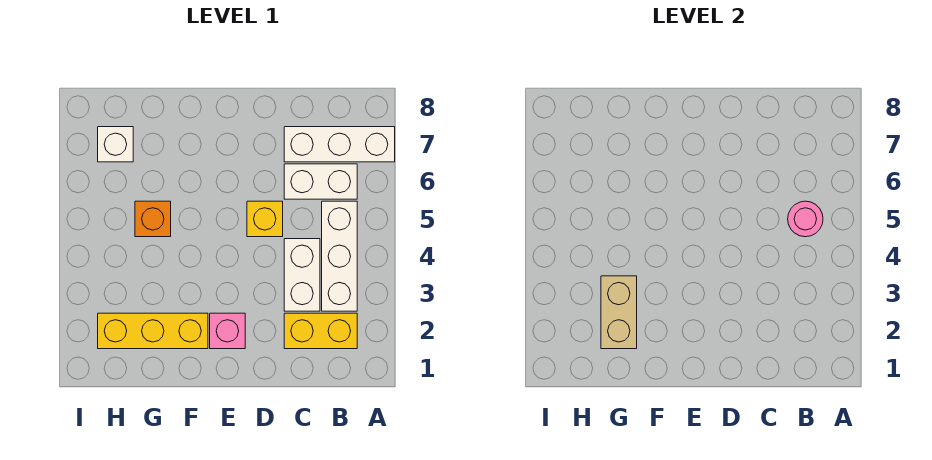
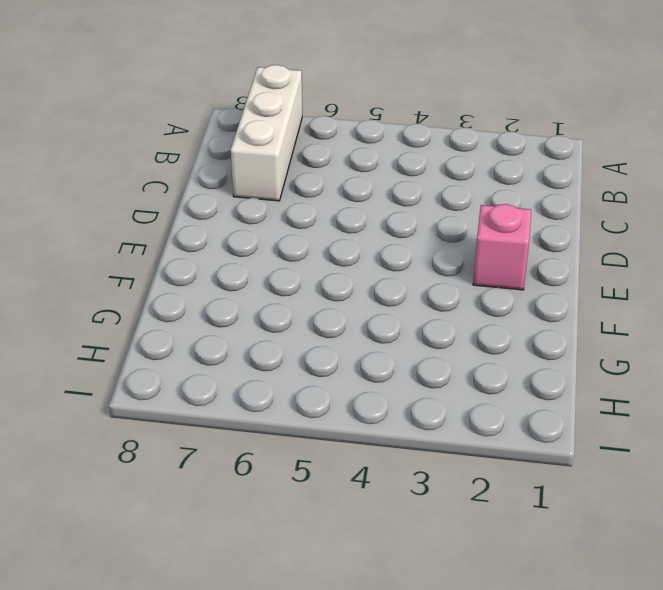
none -> yellow 1x2 brick [284,313,357,349]
none -> white 1x3 brick [322,201,357,311]
none -> white 1x2 brick [284,164,357,199]

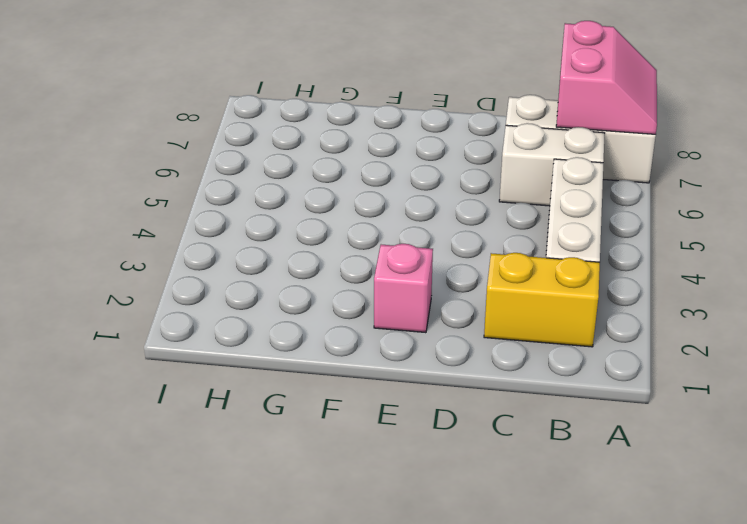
pink 2x2 slope [556,21,657,134] -> none
none -> white 1x2 brick [284,239,320,311]
none -> yellow 1x1 brick [247,201,283,237]
none -> yellow 1x3 brick [98,313,208,349]

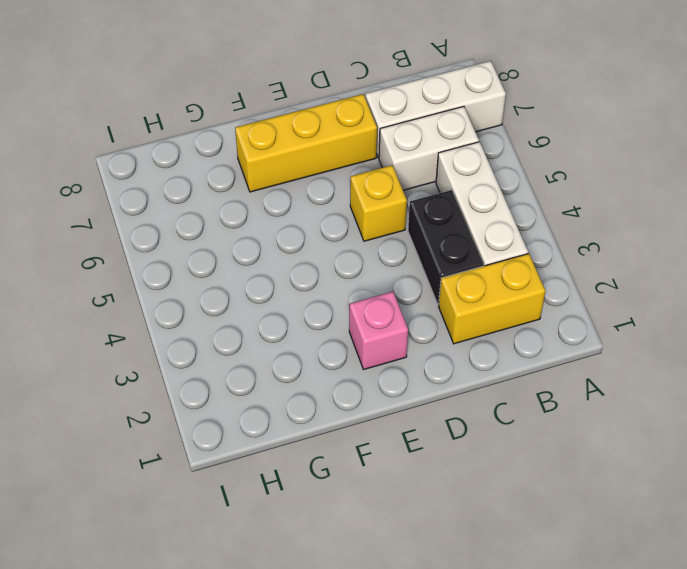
black 1x2 brick [408,190,483,305] -> white 1x2 brick [284,239,320,311]
yellow 1x3 brick [235,94,377,192] -> yellow 1x3 brick moved to [98,313,208,349]
none -> orange 1x1 brick [135,201,171,237]
none -> white 1x1 brick [98,127,133,162]
none -> pink 1x1 round brick [788,201,823,237]

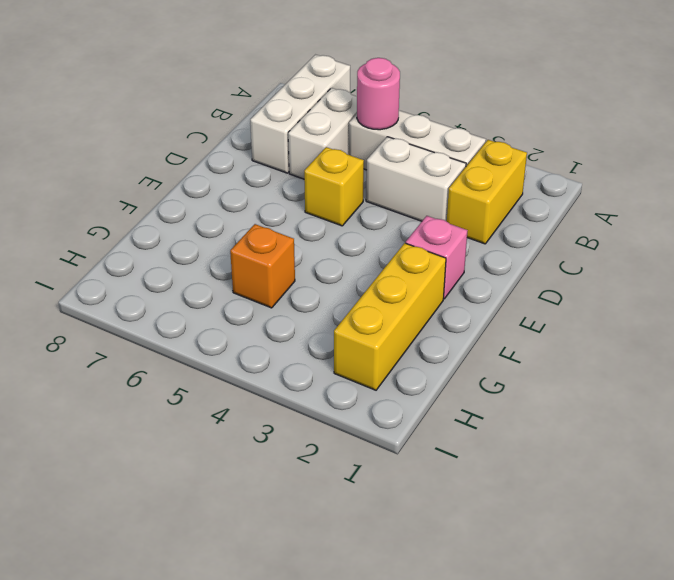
none -> white 1x1 brick [98,127,133,162]
none -> tan 1x2 brick [601,276,637,349]

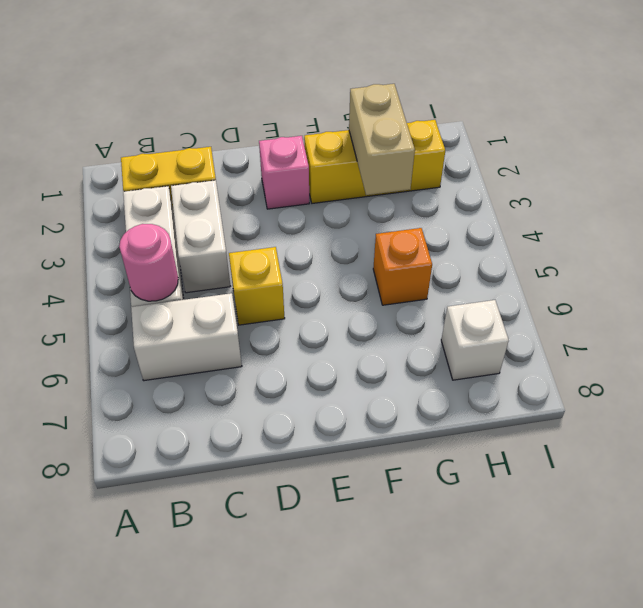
none -> white 1x3 brick [284,127,395,162]

